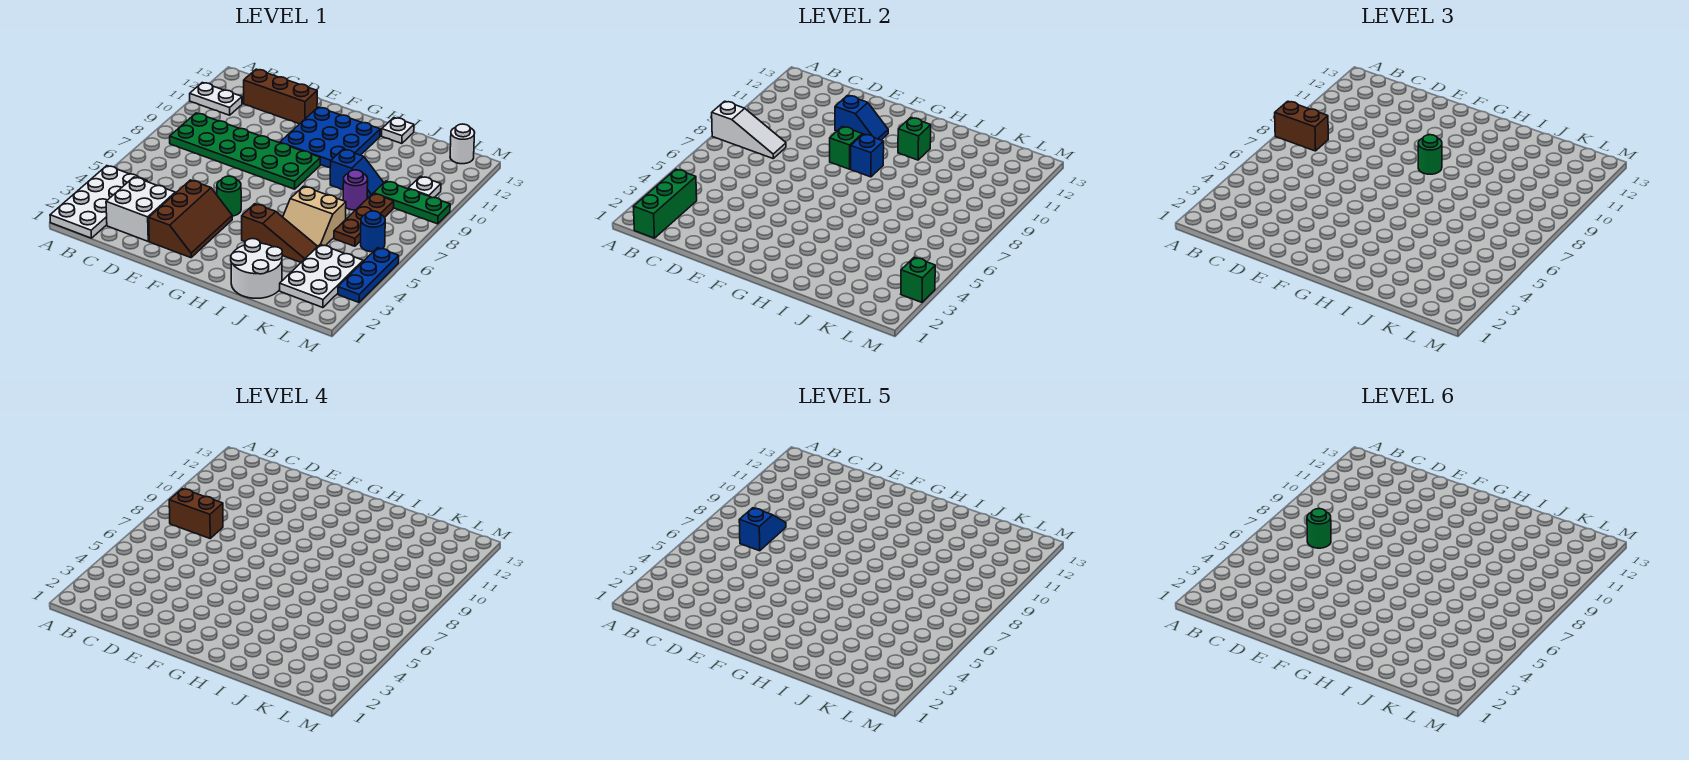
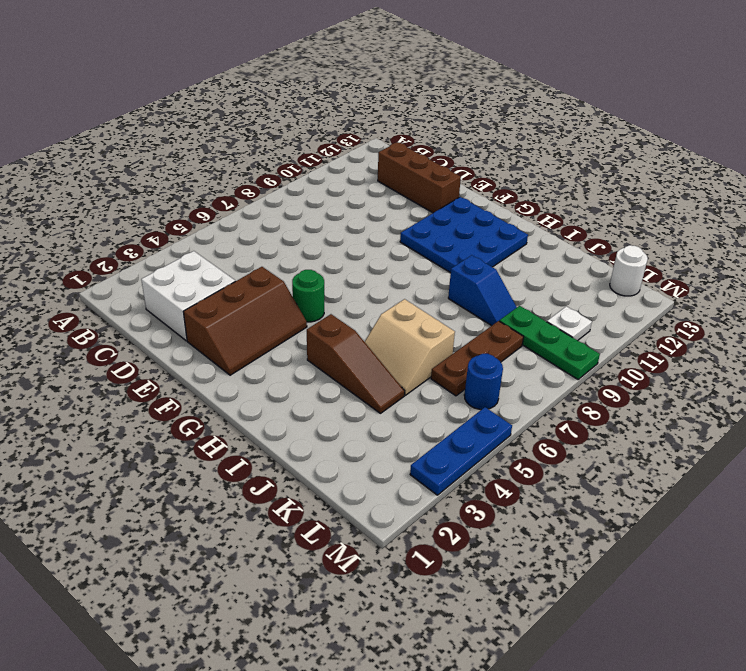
none -> white 2x4 plate [50,166,147,238]
none -> white 1x2 plate [190,83,242,115]
none -> green 2x6 plate [170,113,320,189]
none -> white 2x2 round brick [231,239,282,298]

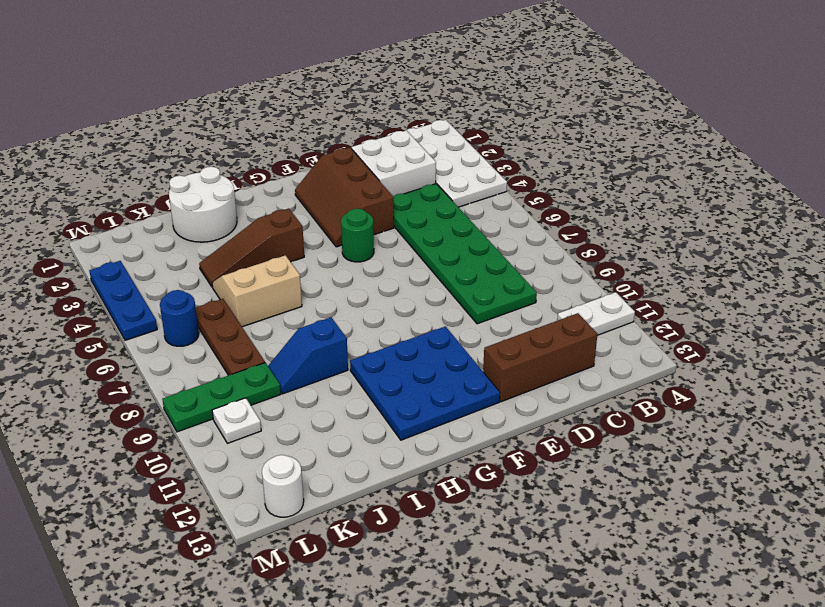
green 2x6 plate [393,184,537,324] -> green 2x6 plate turned to [170,113,320,189]
none -> white 1x1 plate [382,118,414,144]
none -> purple 1x1 round brick [343,170,368,210]
none -> white 2x3 plate [280,244,363,308]
none -> white 1x3 slope [712,101,786,158]

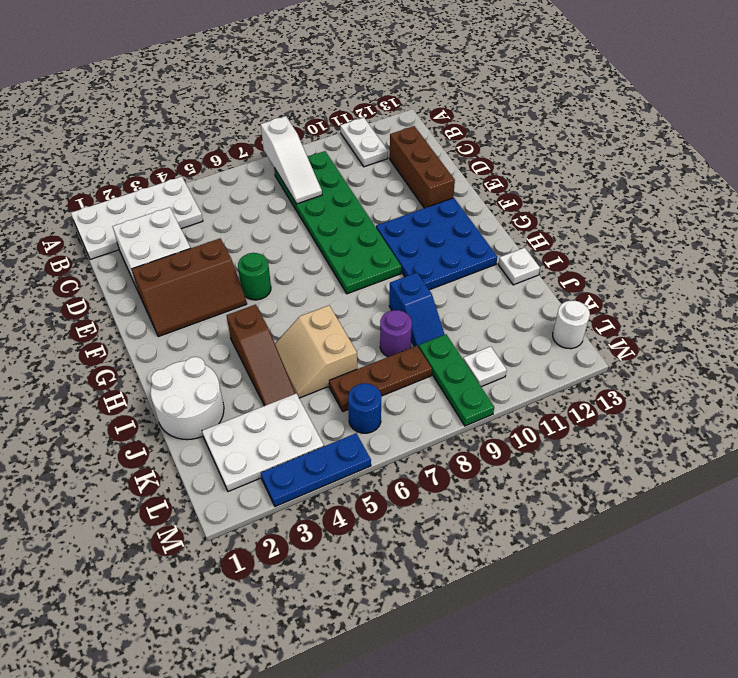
none -> green 1x3 brick [633,169,697,238]
none -> blue 1x2 slope [835,95,888,140]
none -> green 1x1 brick [830,127,862,169]
none -> blue 1x1 brick [851,134,884,177]

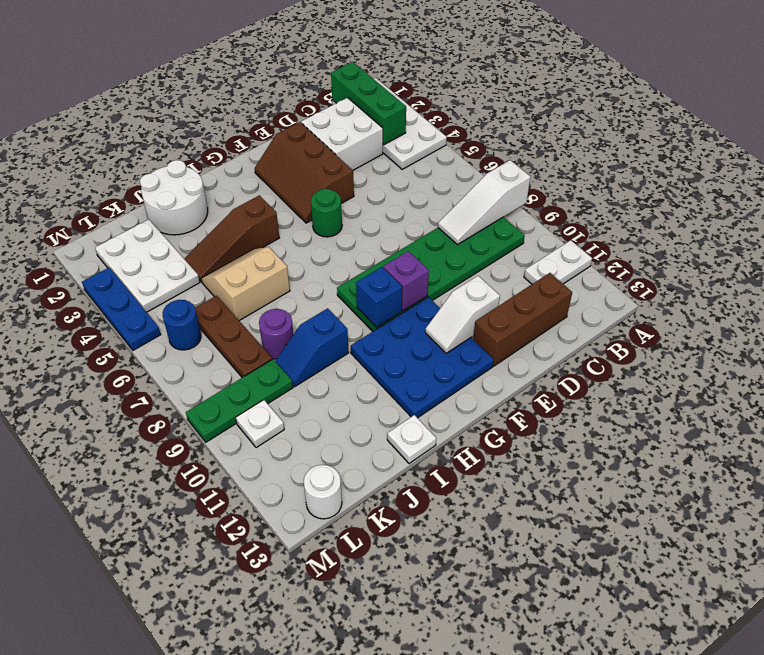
white 1x2 slope [425,276,500,353] -> blue 1x2 slope [835,95,888,140]
purple 1x1 brick [383,251,429,311] -> green 1x1 brick [830,127,862,169]
none -> green 1x1 brick [898,118,931,160]
none -> green 1x1 brick [901,257,935,302]
none -> brown 1x2 brick [1275,101,1328,151]
none -> green 1x1 round brick [1418,135,1442,174]

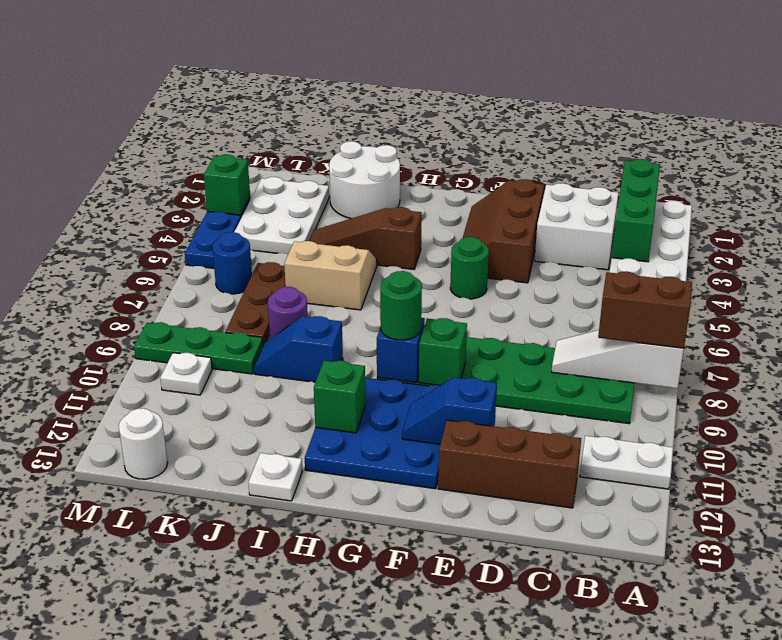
none -> brown 1x2 brick [169,489,223,538]
none -> blue 1x2 slope [739,508,786,551]
none -> green 1x1 round brick [1307,509,1331,548]

